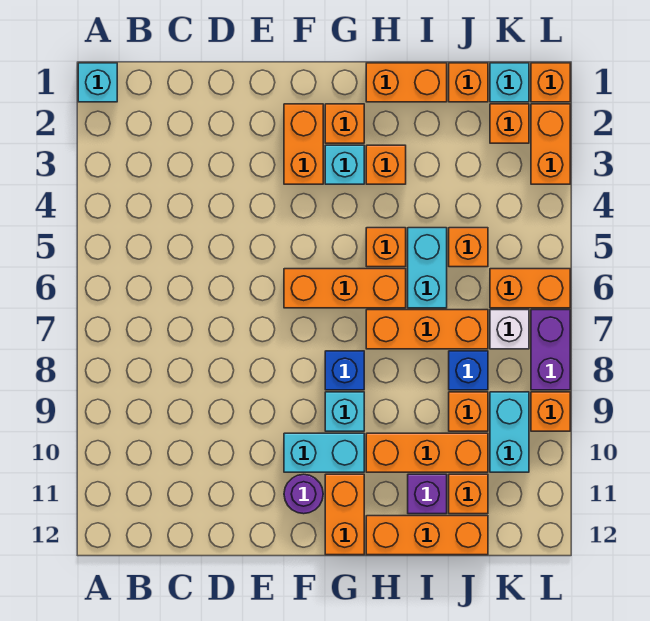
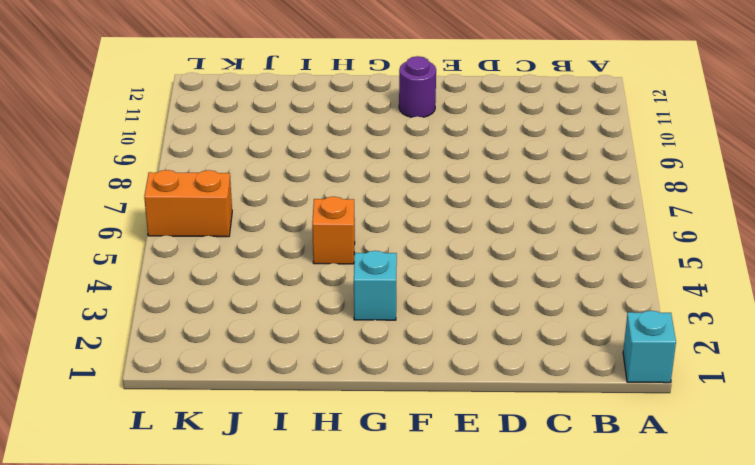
none -> orange 1x2 brick [284,104,323,184]
none -> orange 1x3 brick [284,269,406,308]
none -> cyan 1x2 brick [284,433,364,472]
none -> orange 1x1 brick [325,104,364,143]

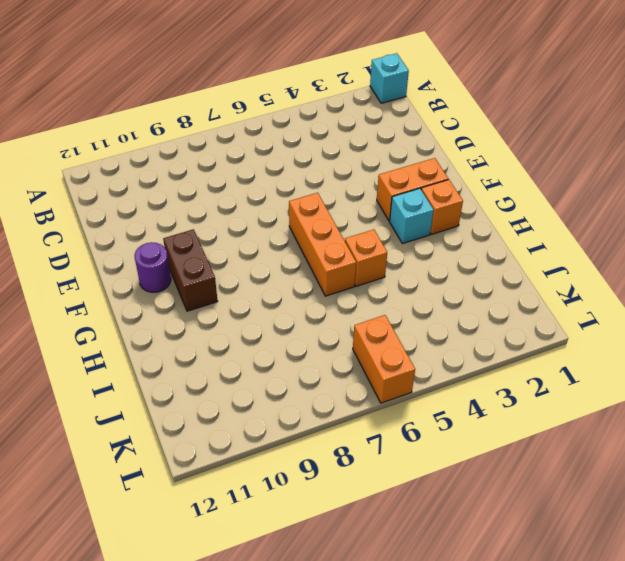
brown 1x2 brick [163,229,218,311] -> cyan 1x2 brick [284,433,364,472]
none -> blue 1x1 brick [325,351,364,390]
none -> cyan 1x1 brick [325,392,364,431]
none -> orange 1x2 brick [325,474,364,555]
none -> orange 1x2 brick [366,63,447,102]

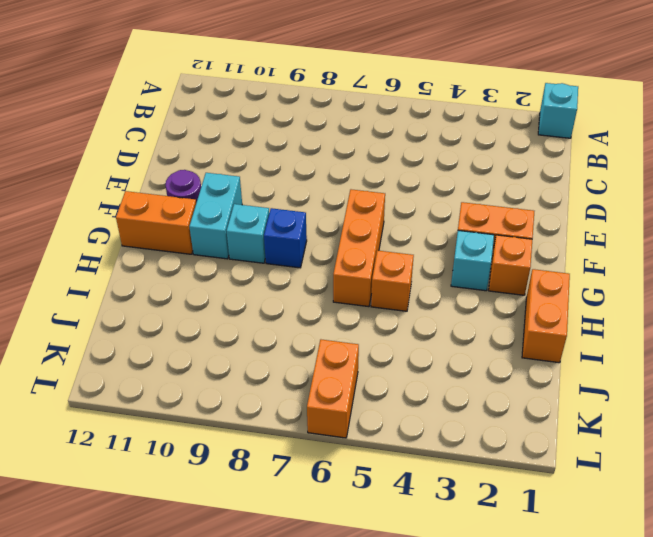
none -> orange 1x1 brick [366,145,406,184]
none -> orange 1x3 brick [366,310,488,349]
none -> orange 1x3 brick [366,433,488,472]
none -> orange 1x3 brick [366,516,488,555]

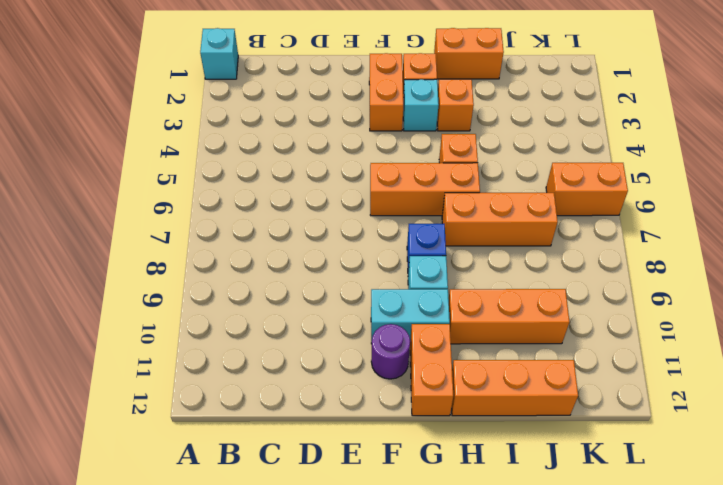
none -> cyan 1x2 brick [408,228,447,308]
none -> purple 1x1 brick [408,474,447,514]
none -> orange 1x1 brick [449,63,488,102]
none -> orange 1x1 brick [449,228,488,267]

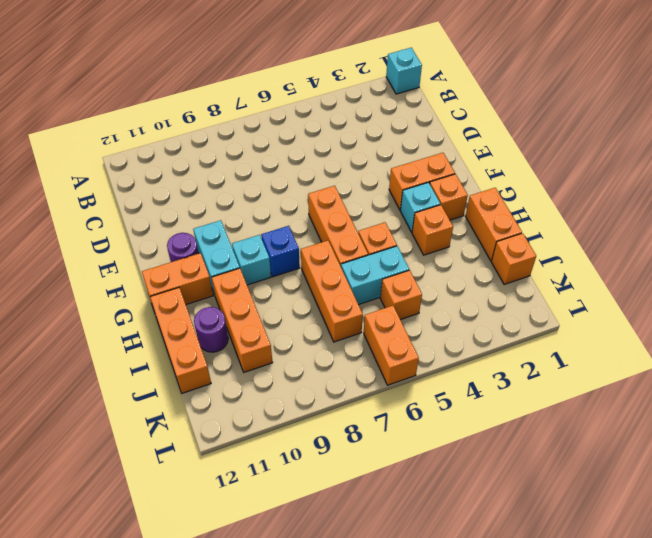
purple 1x1 round brick [194,307,228,352] -> purple 1x1 brick [408,474,447,514]
none -> blue 1x1 brick [449,351,488,390]
none -> orange 1x1 brick [449,392,488,431]
none -> orange 1x1 brick [449,474,488,514]
none -> cyan 1x1 brick [490,63,529,102]

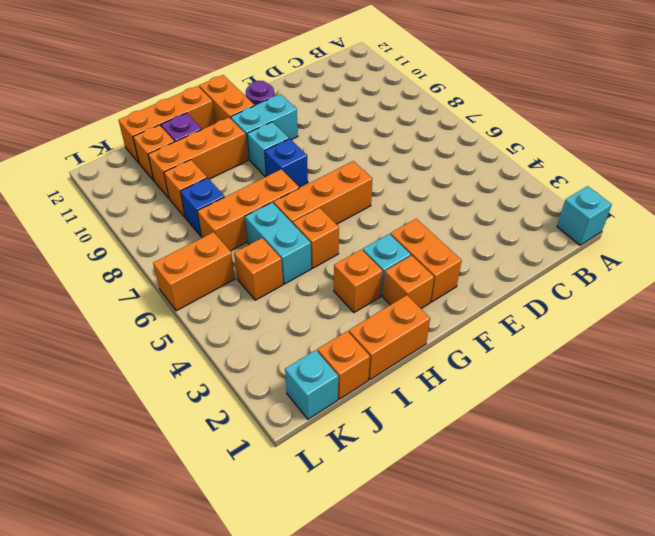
none -> orange 1x1 brick [490,104,529,143]
none -> white 1x1 brick [490,310,529,349]
none -> cyan 1x2 brick [490,392,529,472]
none -> orange 1x1 brick [531,63,570,102]

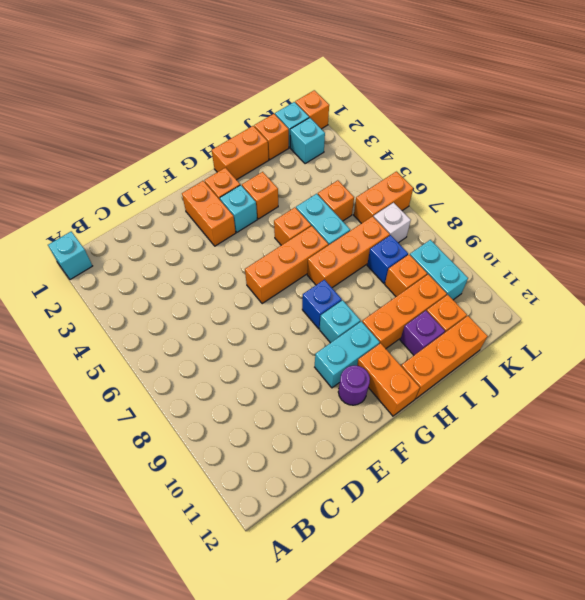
cyan 1x1 brick [290,118,325,164] -> orange 1x1 brick [490,104,529,143]
none -> orange 1x2 brick [531,104,570,184]
none -> purple 1x2 brick [531,310,570,390]
none -> orange 1x1 brick [531,392,570,431]

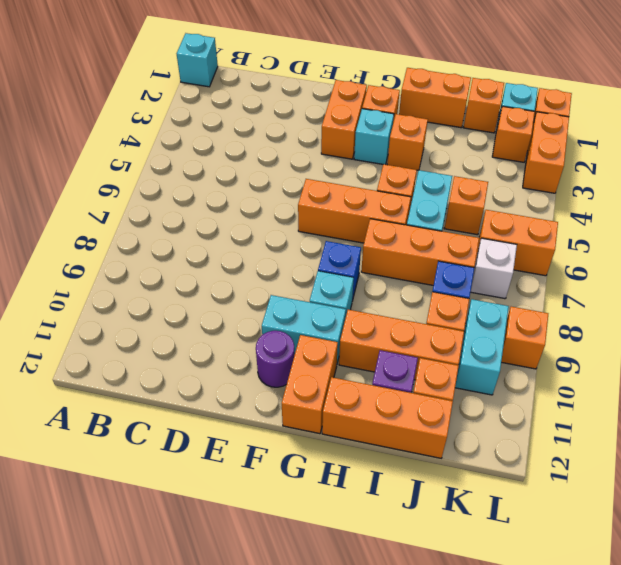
none -> purple 1x2 brick [531,310,570,390]

